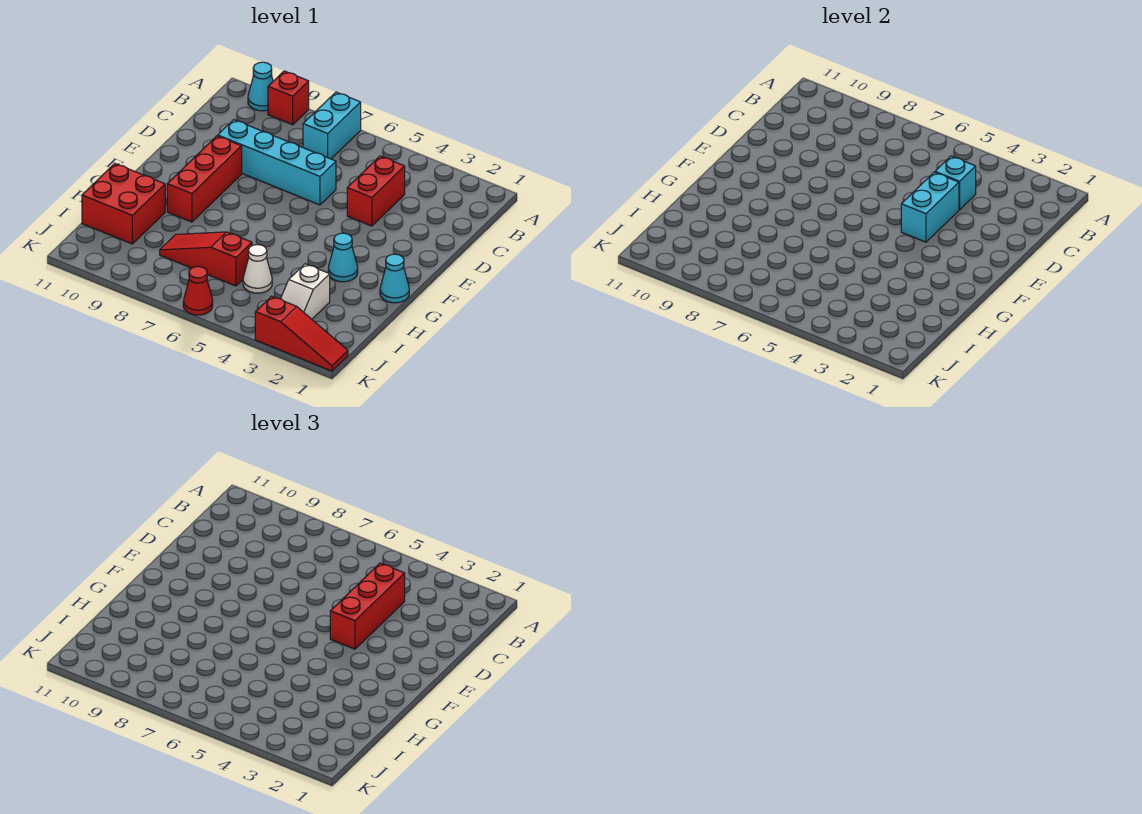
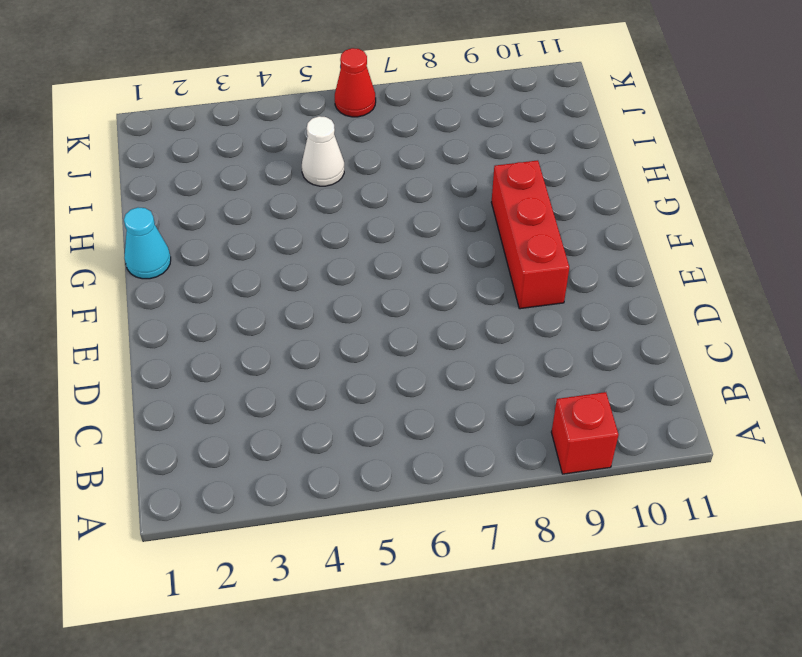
none -> cyan 1x2 brick [303,92,361,159]
none -> cyan 1x1 cone [248,62,273,111]
none -> red 1x2 brick [347,156,405,226]

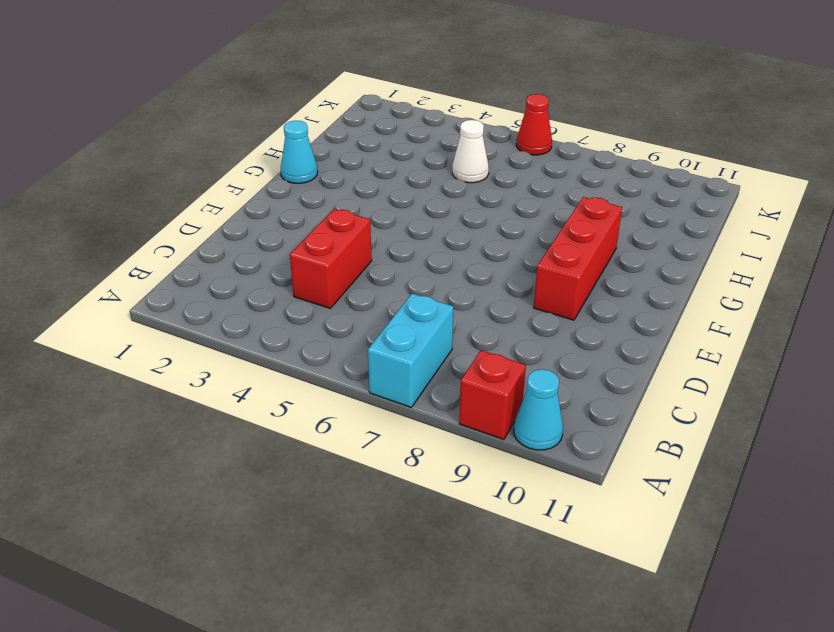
none -> cyan 1x4 brick [218,120,336,205]
none -> cyan 1x1 cone [328,233,358,282]
none -> red 2x2 brick [82,164,165,244]

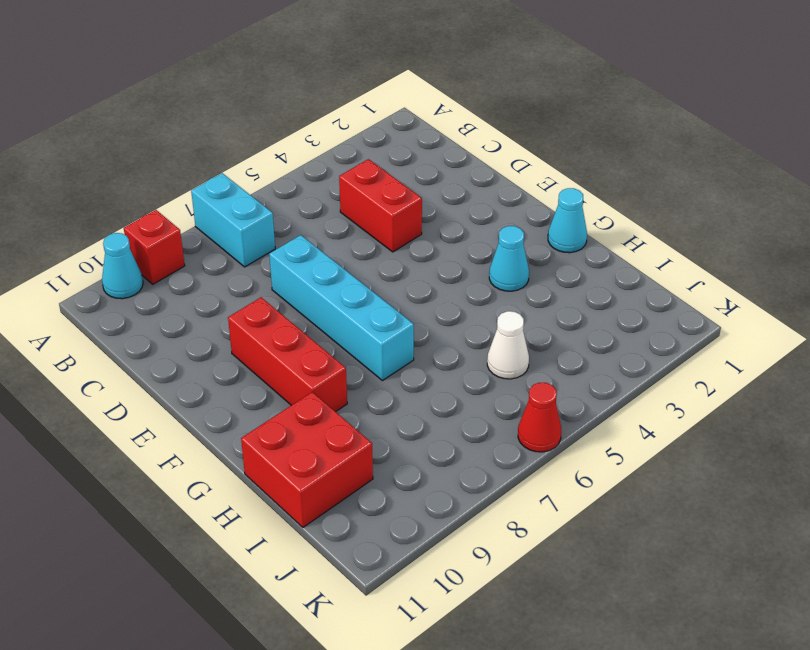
cyan 1x4 brick [269,235,414,381] -> cyan 1x4 brick turned to [218,120,336,205]
none -> white 1x2 slope [281,264,330,319]
none -> red 1x3 slope [160,232,252,286]
none -> red 1x3 slope [255,296,348,371]

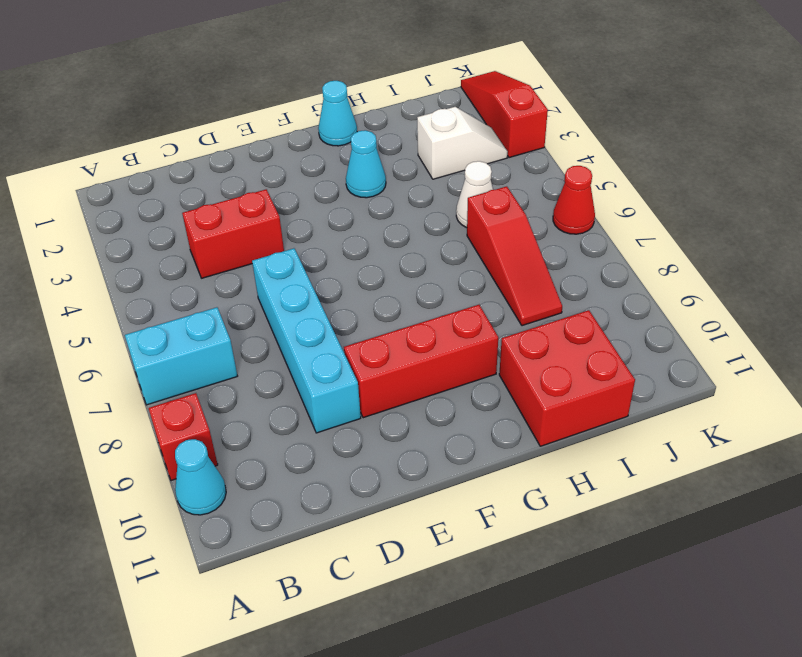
none -> cyan 1x1 brick [935,156,976,210]
none -> cyan 1x2 brick [901,172,959,242]
none -> red 1x3 brick [330,563,405,649]

